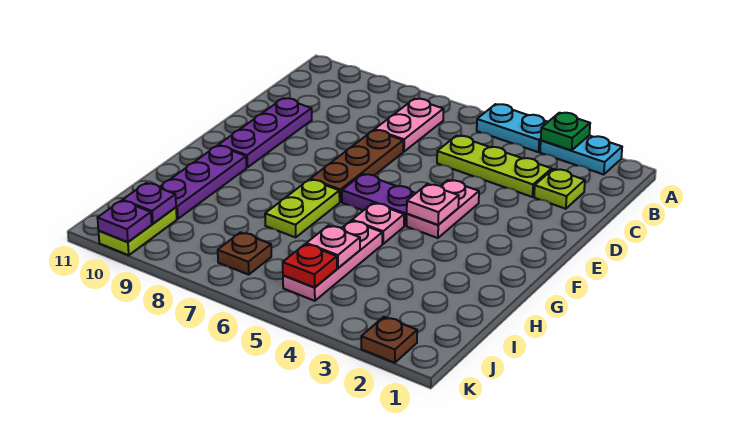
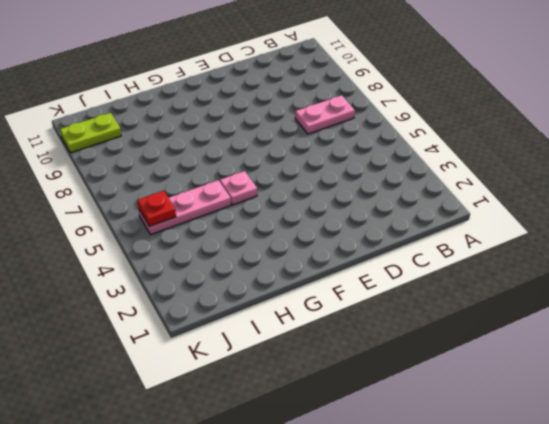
none -> cyan 1x2 plate [540,136,622,175]
none -> cyan 1x2 plate [477,104,547,152]
none -> lime 1x1 plate [534,169,585,209]

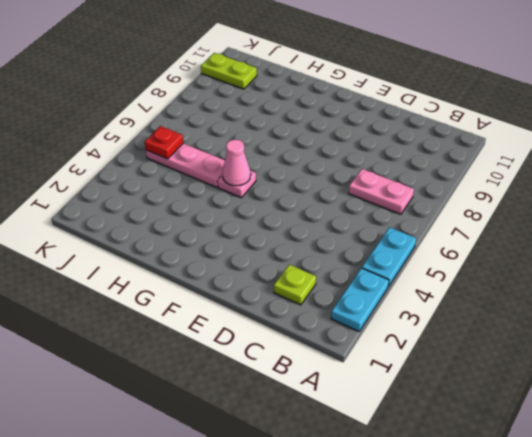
pink 1x1 cone [222,139,251,186] -> none
none -> lime 1x3 plate [437,136,552,197]
none -> brown 1x3 plate [310,130,403,202]
none -> purple 1x3 plate [218,98,312,168]

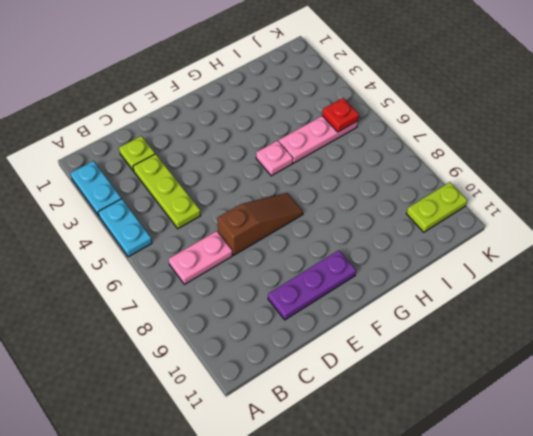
brown 1x3 slope [217,193,303,255] -> brown 1x3 plate [310,130,403,202]
none -> pink 1x2 plate [407,180,479,238]
none -> purple 1x2 plate [342,174,416,226]
none -> lime 1x2 plate [265,179,340,237]

